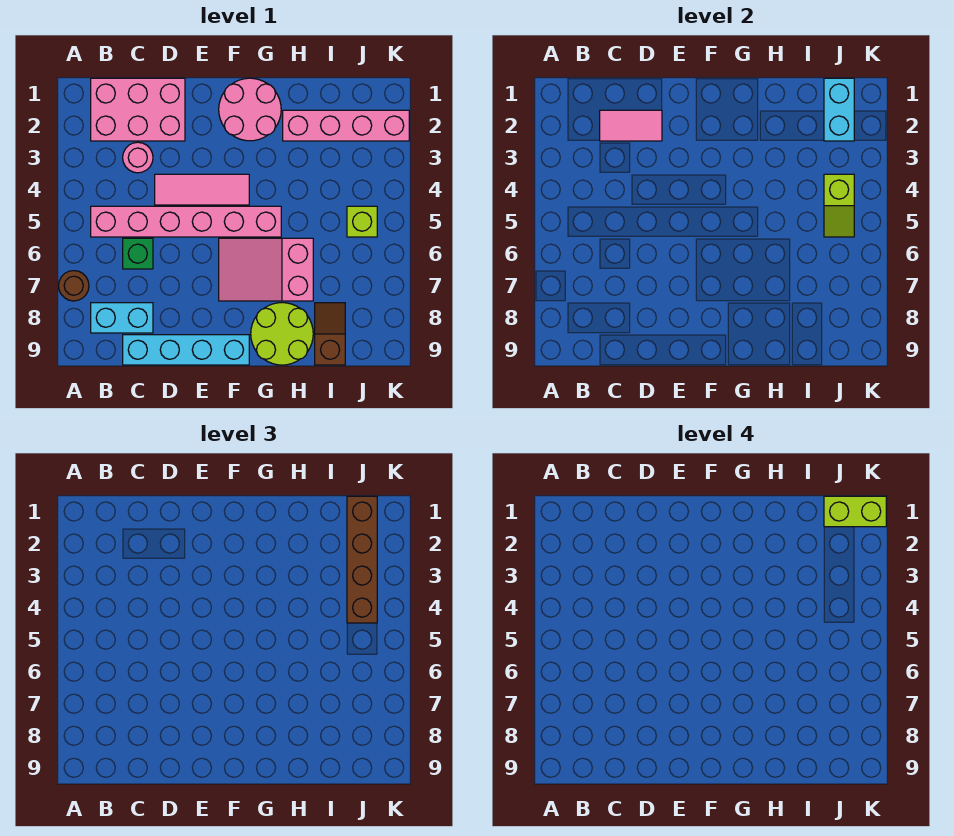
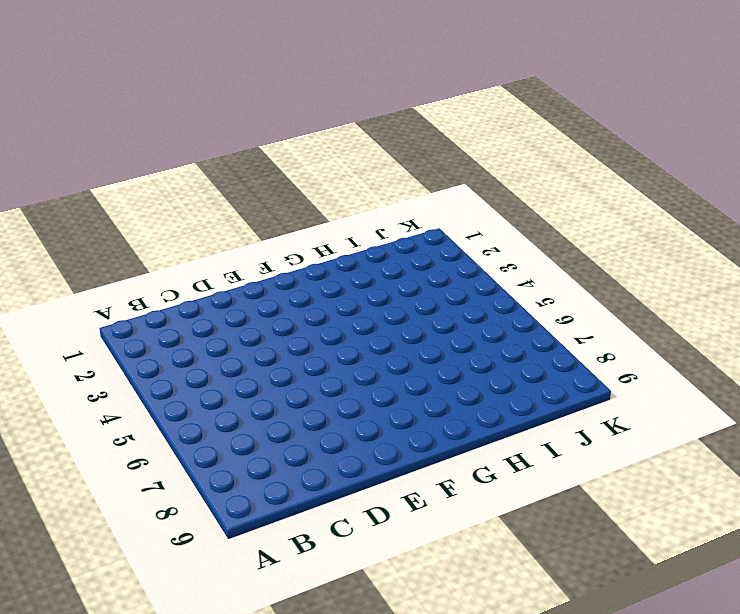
none -> brown 1x1 round brick [59,271,89,301]
none -> pink 2x3 brick [91,78,185,141]
none -> pink 1x6 brick [91,206,281,237]

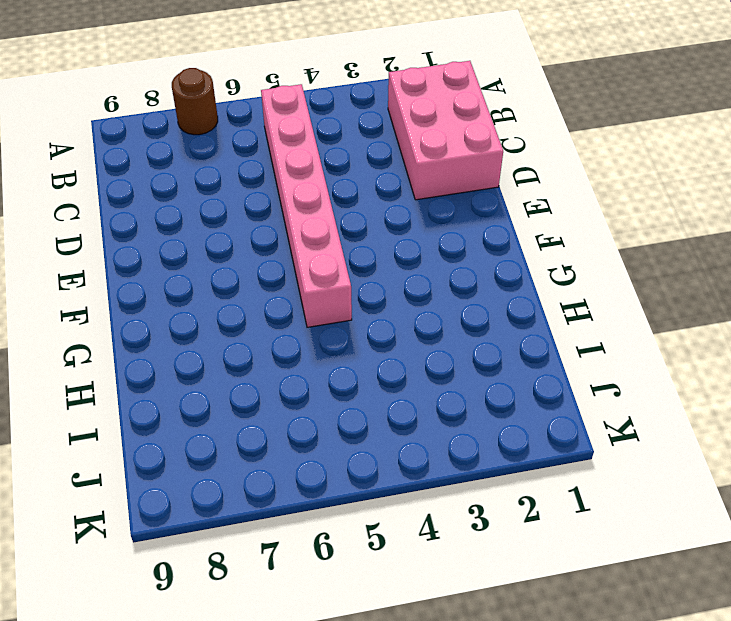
none -> cyan 1x2 brick [91,303,153,333]
none -> pink 1x1 round brick [123,142,153,173]
none -> green 1x1 brick [123,238,153,269]

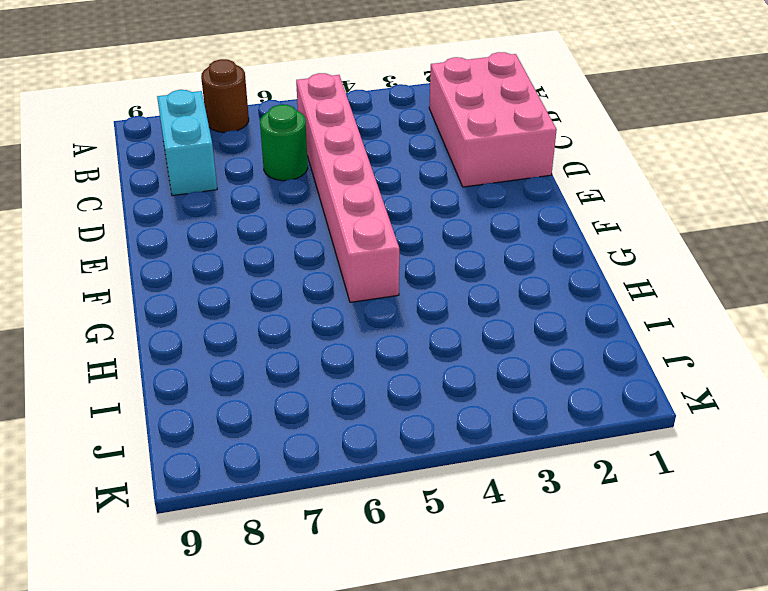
green 1x1 round brick [260,105,308,181] -> green 1x1 brick [123,238,153,269]
none -> pink 1x1 round brick [123,142,153,173]
none -> cyan 1x4 brick [123,335,249,365]
none -> pink 1x3 tile [155,174,249,205]

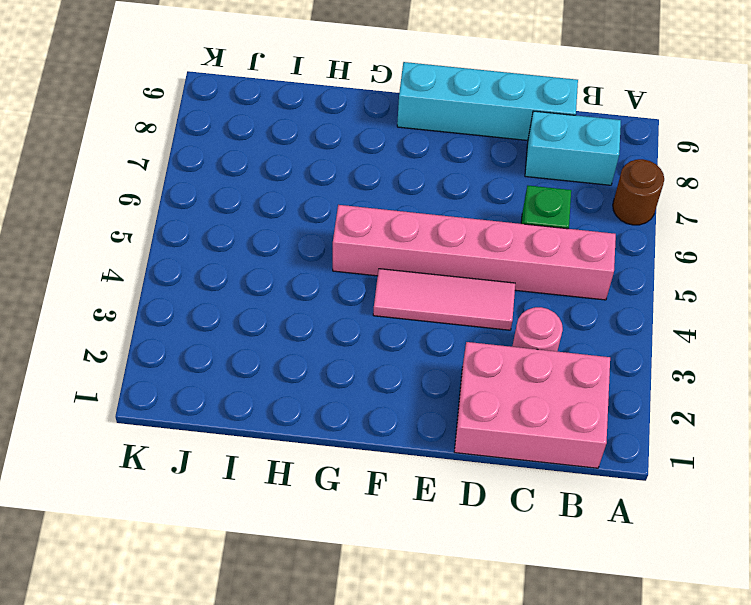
none -> pink 2x2 round brick [219,78,281,141]
none -> pink 2x3 slope [219,238,313,301]
none -> lime 2x2 round brick [251,303,313,365]

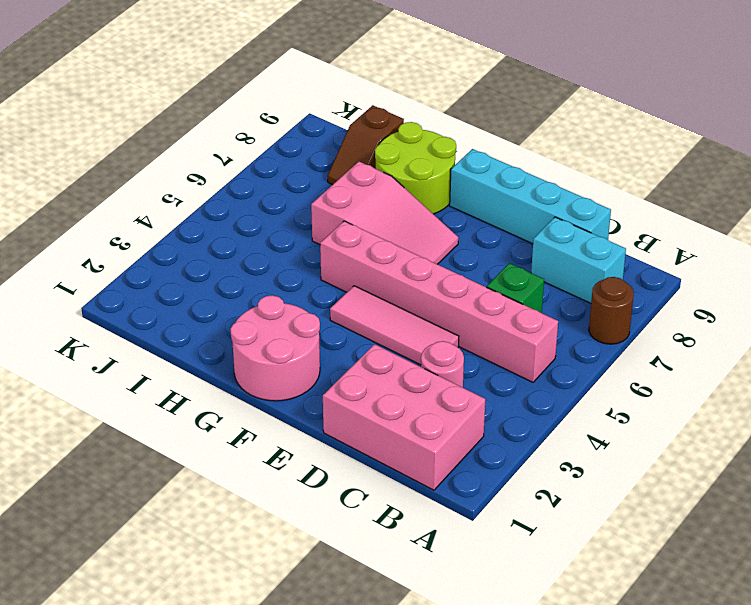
none -> pink 1x4 brick [283,110,409,141]
none -> lime 1x1 brick [347,206,377,237]
none -> pink 1x2 tile [600,110,662,141]

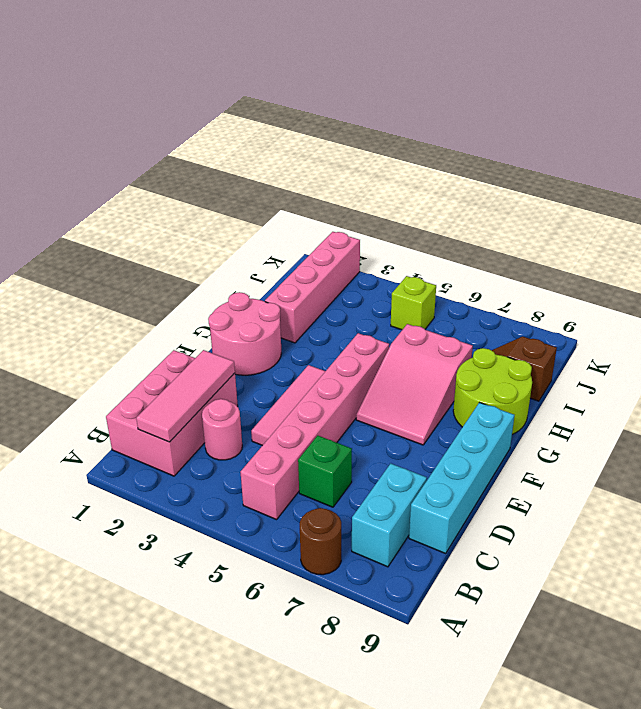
pink 1x3 tile [136,350,235,442] -> pink 1x2 tile [600,110,662,141]
none -> cyan 1x2 brick [824,78,854,141]
none -> lime 1x2 slope [824,174,854,237]
none -> brown 1x4 brick [347,496,377,623]

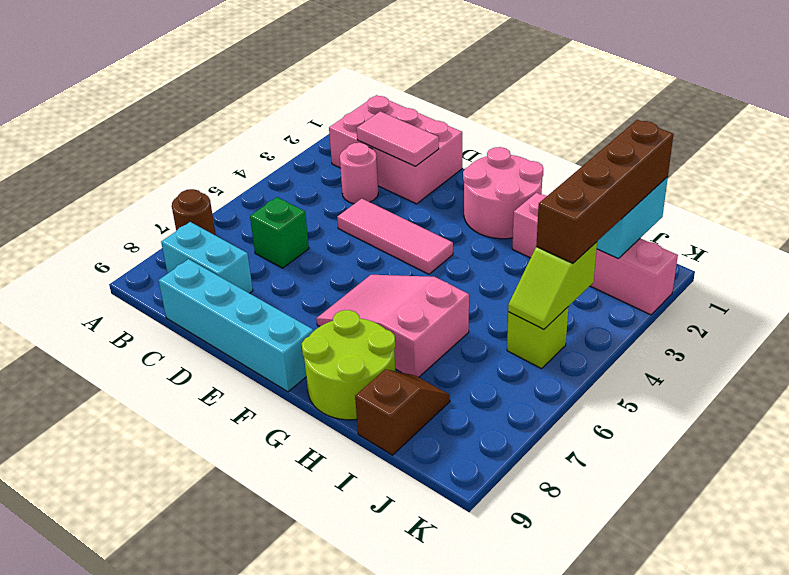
none -> pink 1x6 brick [91,206,281,237]
none -> lime 1x2 brick [824,496,886,527]

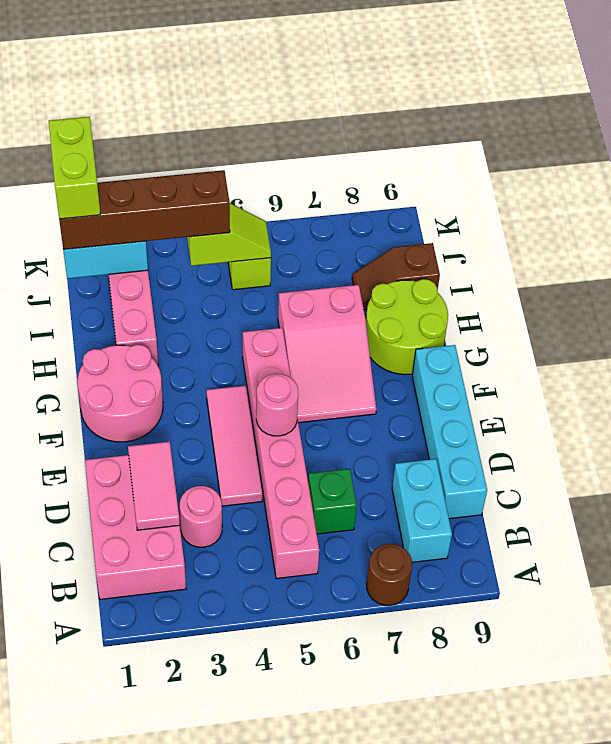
pink 1x1 round brick [256,374,298,436] -> none

